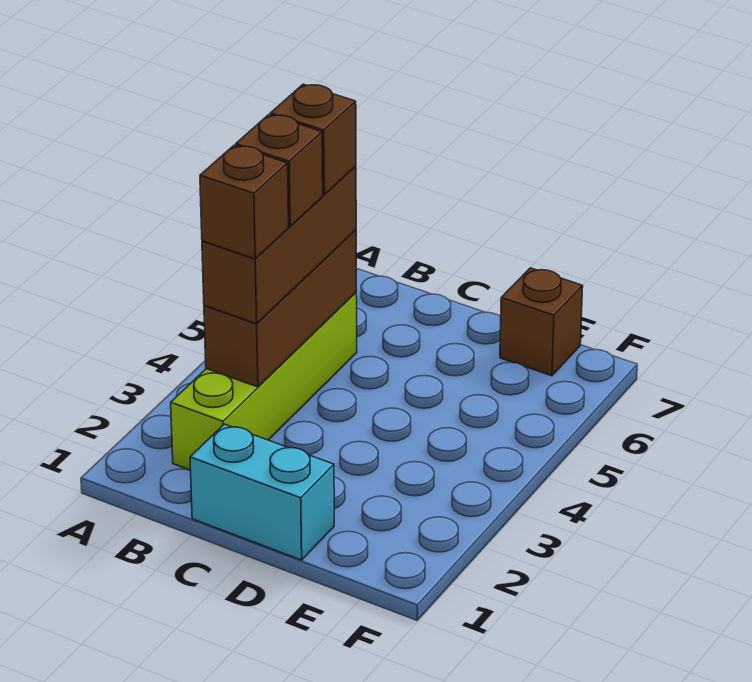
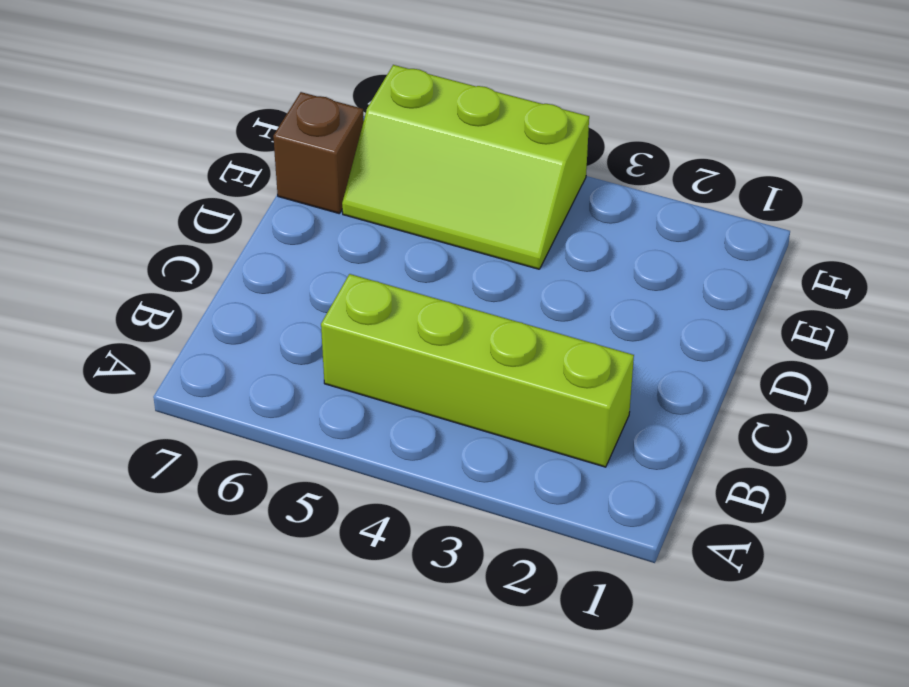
lime 2x3 slope [342,65,589,269] -> none
none -> cyan 1x2 brick [190,424,334,560]
none -> brown 1x3 brick [204,230,356,387]

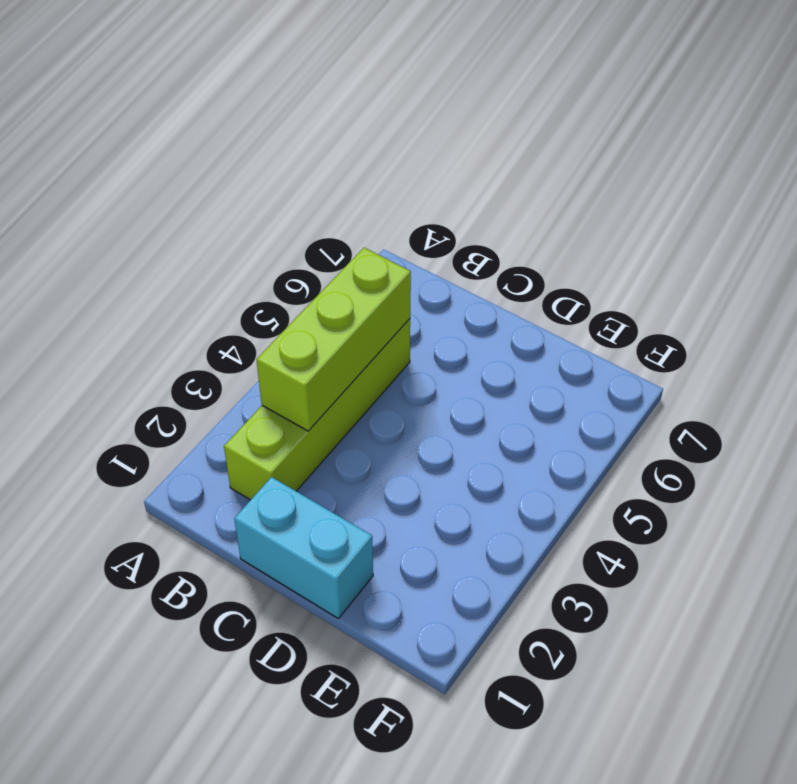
lime 1x3 brick [256,248,411,431] -> brown 1x3 brick [204,230,356,387]
none -> brown 1x1 brick [500,268,583,376]
none -> brown 1x3 brick [202,166,356,324]

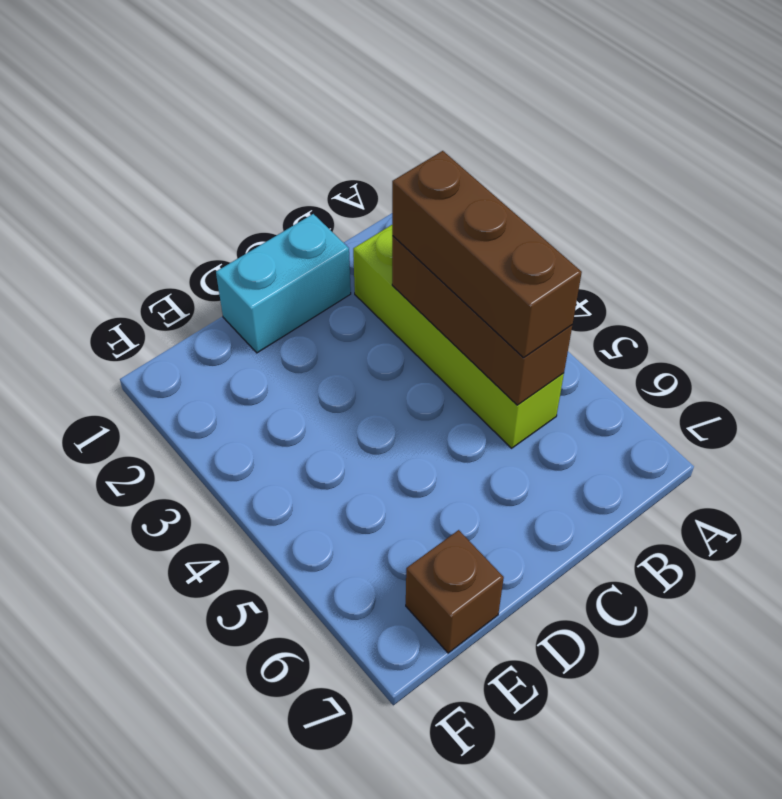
none -> brown 1x1 brick [200,145,288,259]
none -> brown 1x1 brick [236,115,323,226]

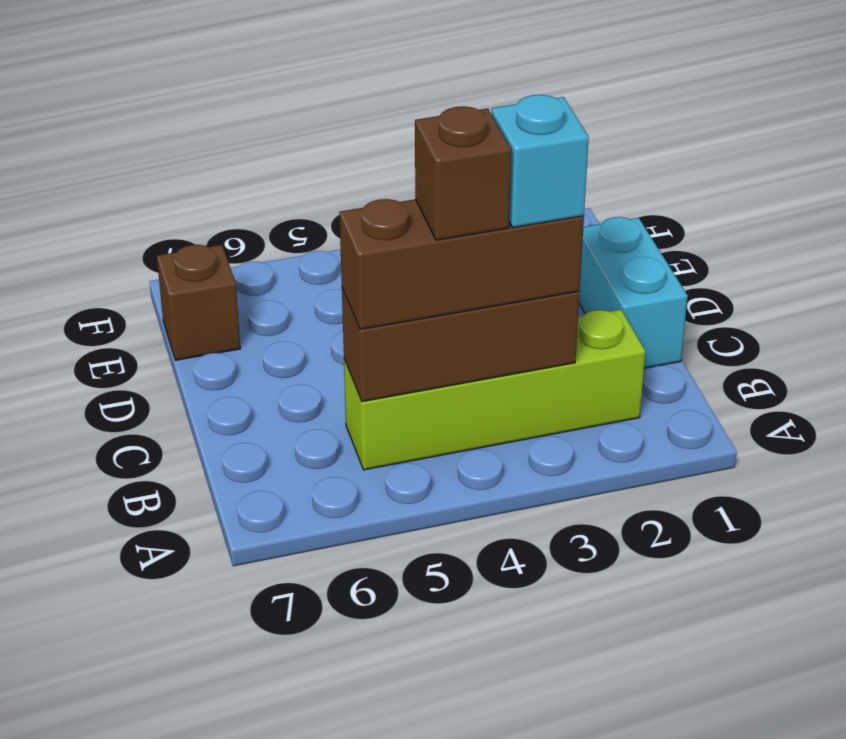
cyan 1x1 brick [492,95,589,228] -> brown 1x1 brick [200,145,288,259]
none -> brown 1x1 brick [271,84,356,195]

